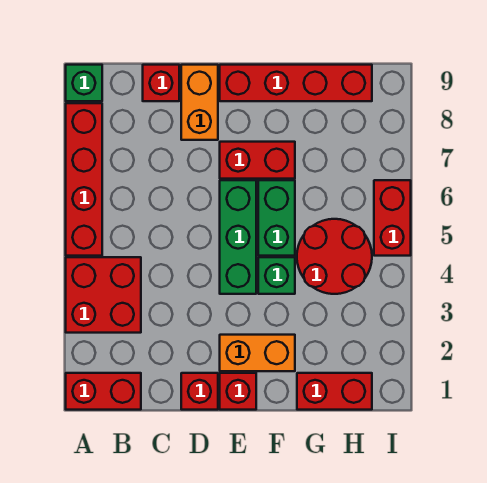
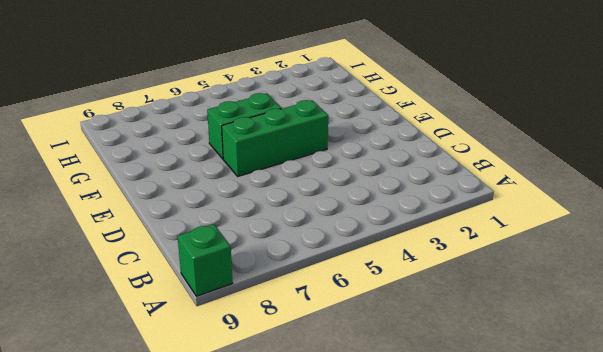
none -> red 1x2 brick [66,373,141,410]
none -> red 2x2 brick [66,257,141,333]
none -> red 1x4 brick [66,103,102,256]

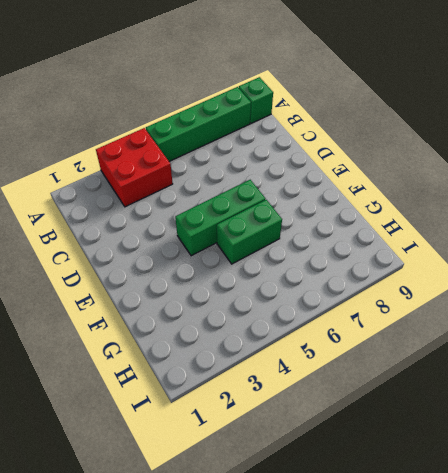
green 1x4 brick [146,87,251,161] -> red 1x4 brick [66,103,102,256]
none -> red 1x2 brick [66,373,141,410]
none -> red 1x1 brick [143,65,179,101]
none -> red 1x1 brick [181,373,218,410]

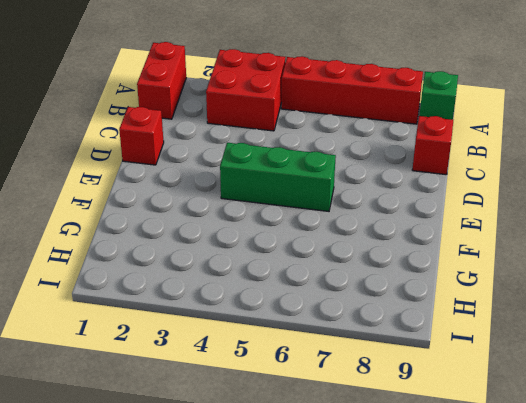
none -> orange 1x2 brick [181,65,218,140]
none -> red 1x1 brick [220,373,256,410]
none -> orange 1x2 brick [220,335,295,371]

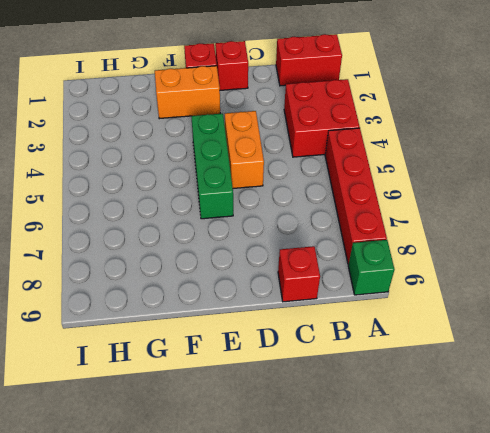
orange 1x2 brick [225,111,264,188] -> orange 1x2 brick moved to [181,65,218,140]
none -> red 1x2 brick [220,142,295,179]
none -> red 1x4 brick [220,65,372,101]
none -> green 1x1 brick [258,257,295,294]

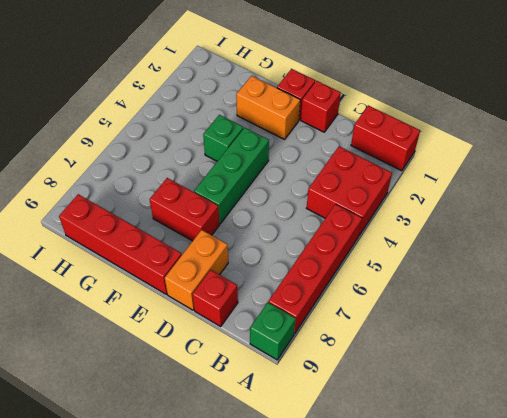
none -> green 1x2 brick [258,180,295,256]
none -> red 1x2 brick [297,373,372,410]
none -> red 2x2 round brick [297,219,372,294]

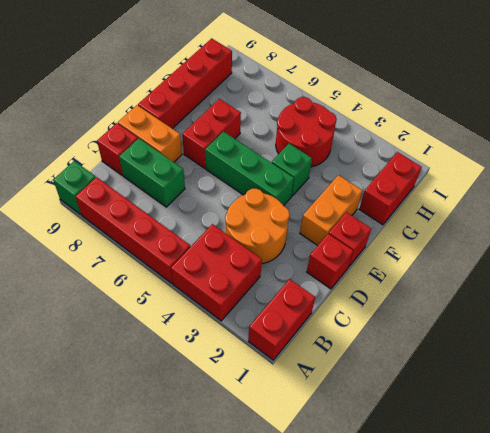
orange 2x2 round brick [225,189,290,264] -> none
green 1x2 brick [119,138,185,207] -> green 1x2 brick moved to [258,180,295,256]
none -> red 1x2 brick [374,180,411,256]

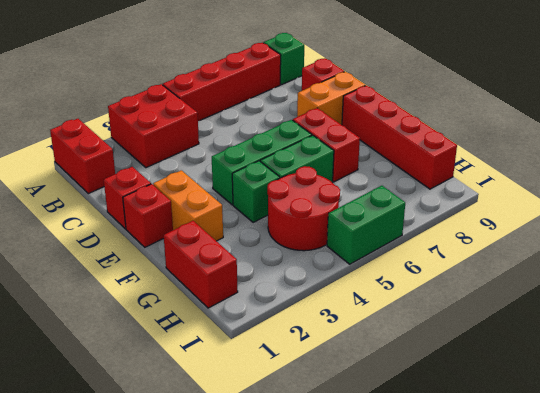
green 1x2 brick [327,186,405,264] -> red 1x2 brick [374,180,411,256]

